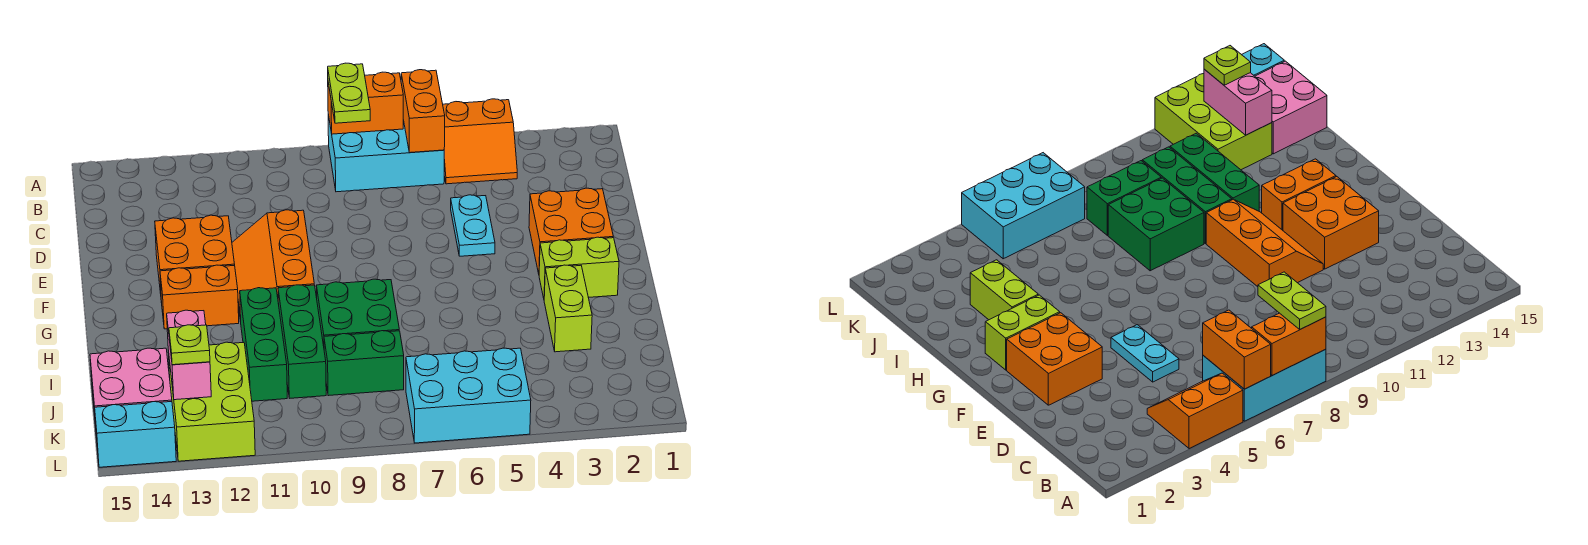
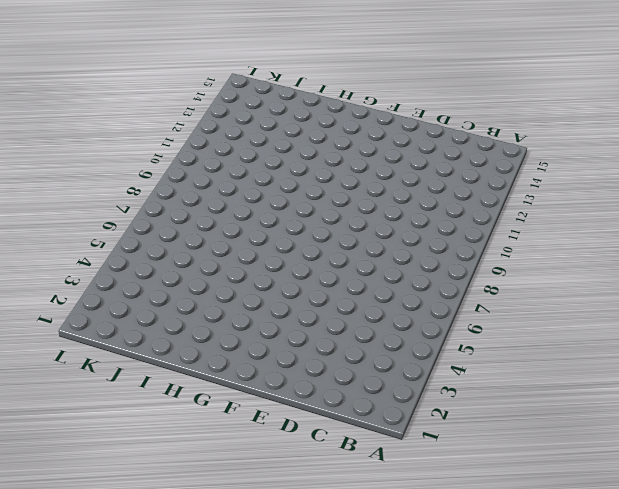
none -> orange 2x2 slope [443,99,517,184]
none -> cyan 2x3 brick [328,115,444,192]
none -> cyan 1x2 plate [451,195,495,256]

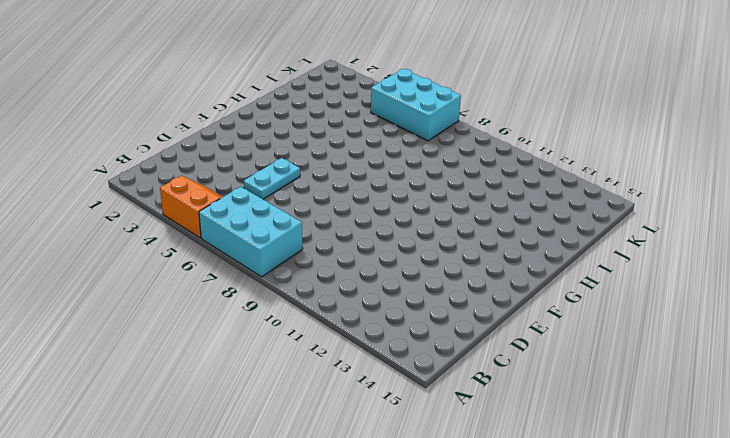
none -> orange 2x2 brick [529,188,613,274]
none -> orange 2x3 slope [232,210,314,322]
none -> orange 2x2 brick [155,215,235,302]

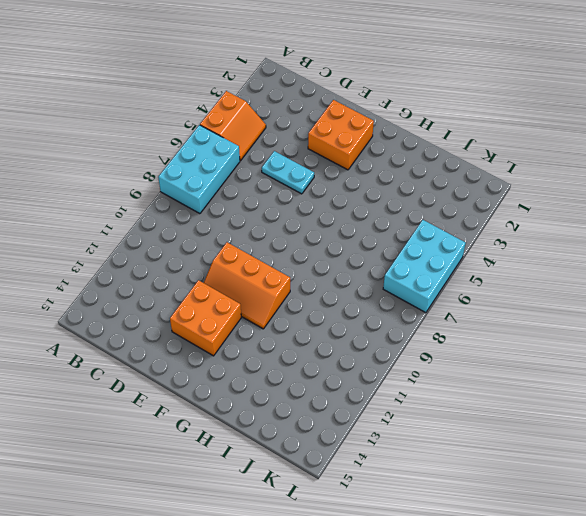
none -> lime 1x2 brick [539,237,619,298]
none -> orange 1x2 brick [160,265,239,329]
none -> lime 1x2 brick [544,265,592,352]

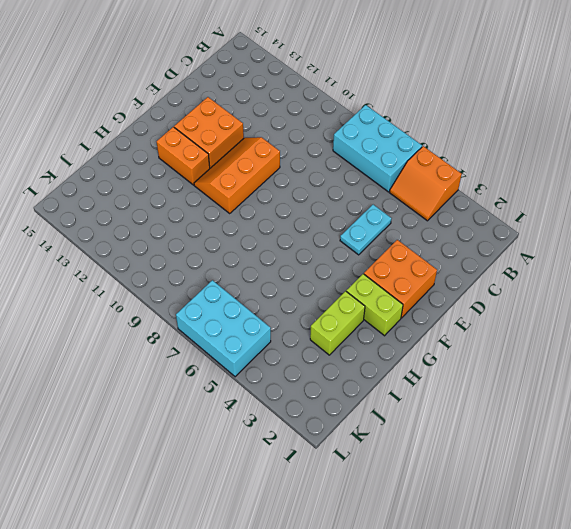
none -> green 2x2 brick [316,279,399,346]
none -> green 1x3 brick [278,285,326,398]
none -> green 1x3 brick [240,288,287,401]

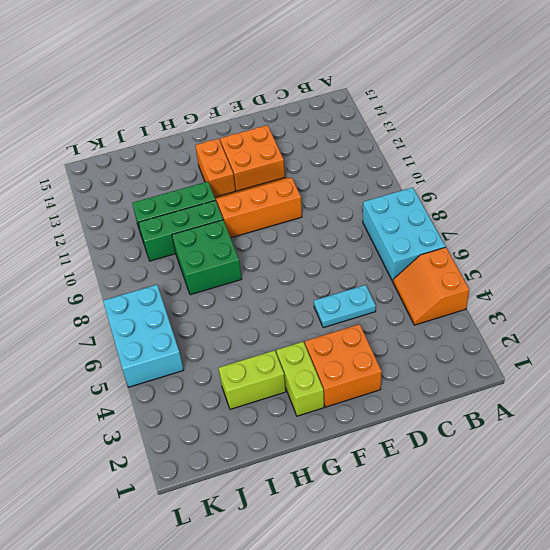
none -> green 1x2 brick [324,331,404,396]
none -> lime 2x3 brick [168,342,255,461]
none -> pink 2x2 brick [90,348,172,438]

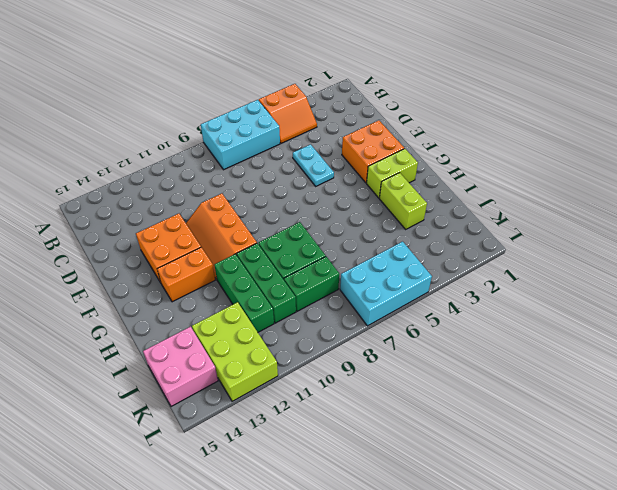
none -> cyan 1x2 brick [95,402,176,467]
none -> orange 1x2 brick [401,70,445,153]
none -> orange 1x2 brick [328,72,403,134]

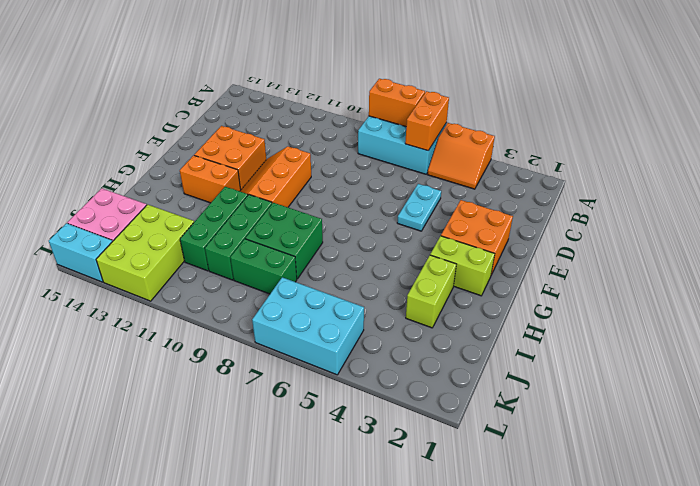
none -> pink 1x2 brick [167,310,211,400]
none -> lime 1x2 plate [328,63,370,123]
none -> lime 1x1 plate [169,325,210,365]

